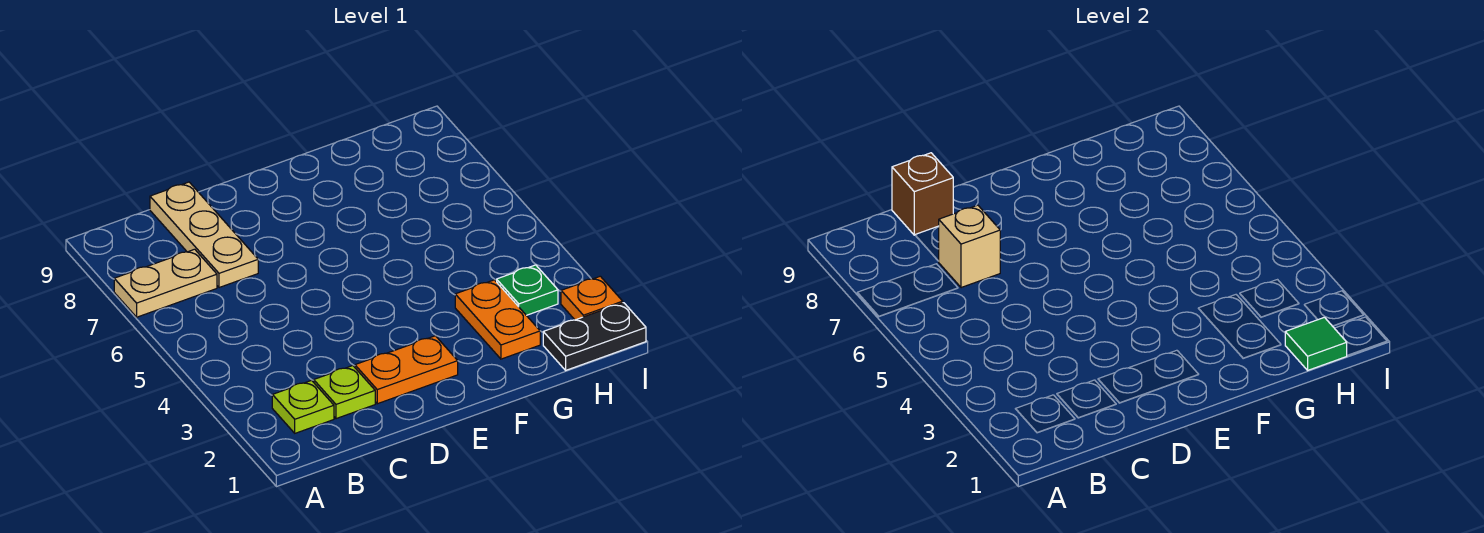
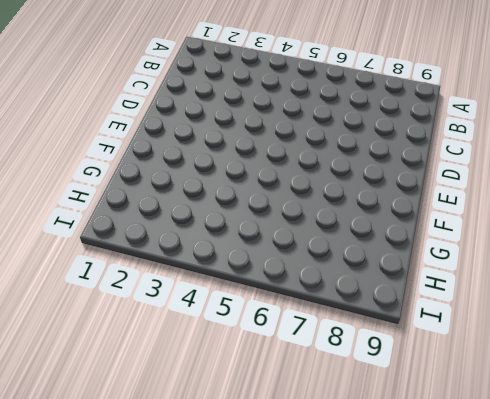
none -> tan 1x2 plate [114,249,217,317]
none -> lime 1x1 plate [272,380,334,433]
none -> lime 1x1 plate [314,366,375,419]

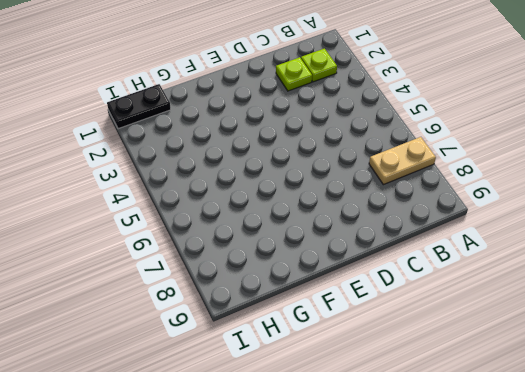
none -> tan 1x3 plate [150,182,258,288]
none -> orange 1x2 plate [355,336,458,404]
none -> orange 1x2 plate [455,280,540,359]

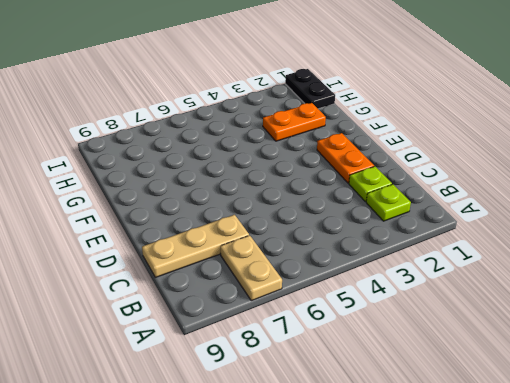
none -> green 1x1 plate [497,265,558,315]
none -> orange 1x1 plate [561,276,623,320]
none -> tan 1x1 brick [939,205,1000,288]

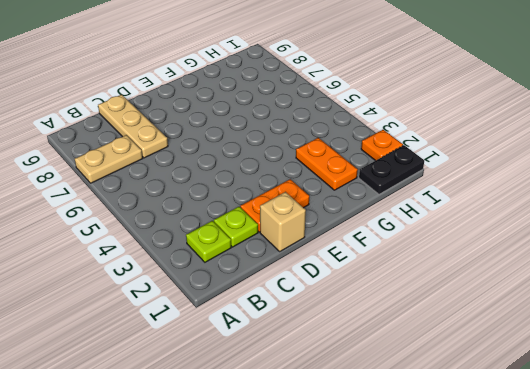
tan 1x1 brick [260,192,306,251] -> tan 1x1 brick moved to [939,205,1000,288]
none -> green 1x1 plate [497,265,558,315]
none -> brown 1x1 brick [892,153,953,235]
none -> green 1x1 tile [1285,317,1347,370]

